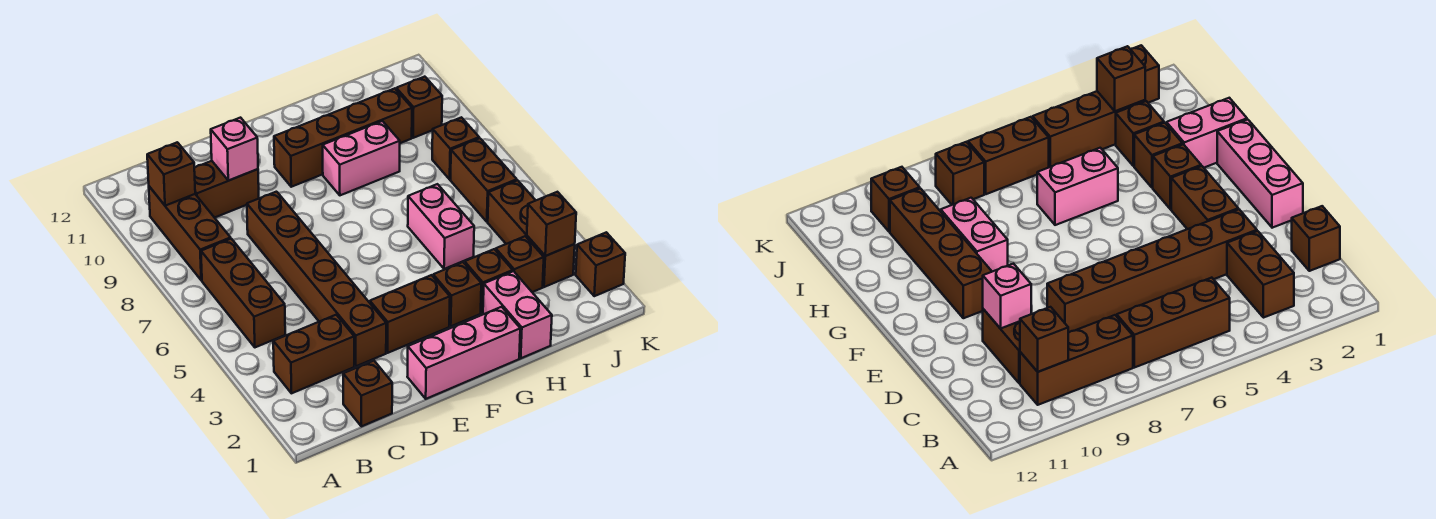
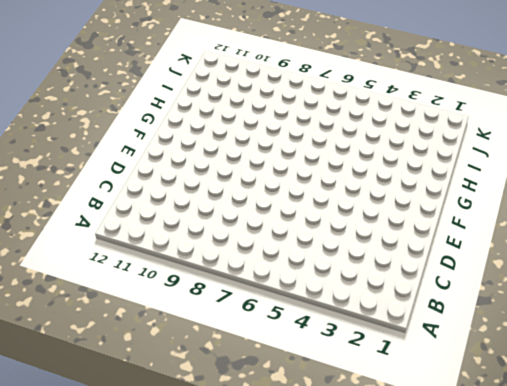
none -> brown 1x2 brick [273,315,354,393]
none -> brown 1x3 brick [201,239,285,347]
none -> brown 1x3 brick [149,186,231,280]

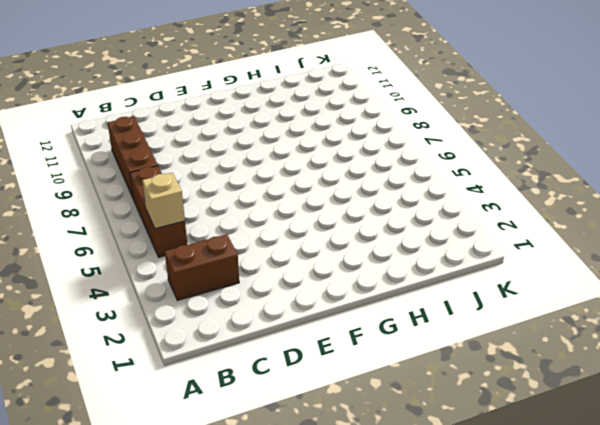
tan 1x1 brick [142,173,185,229] -> none
none -> brown 1x1 brick [343,361,392,426]
none -> brown 1x2 brick [194,161,259,218]
none -> brown 1x6 brick [247,192,386,366]

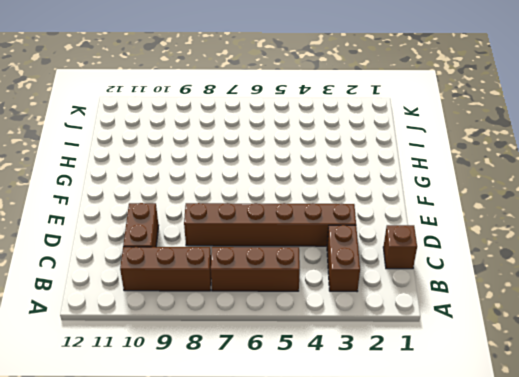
none -> pink 1x3 brick [407,307,520,399]
none -> brown 1x2 brick [370,275,450,353]
none -> brown 1x4 brick [274,88,412,187]

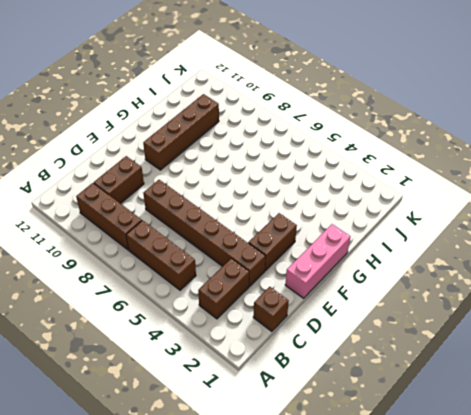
none -> brown 1x1 brick [433,262,481,326]
none -> pink 1x2 brick [323,121,400,195]
none -> pink 1x2 brick [483,271,552,358]

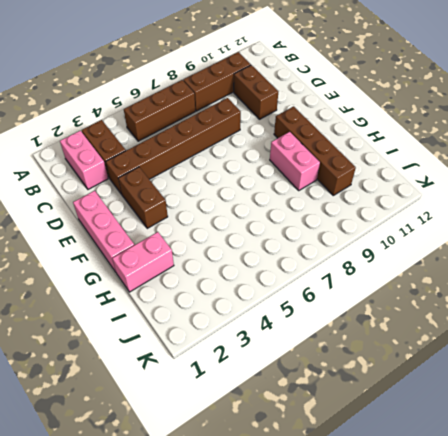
pink 1x2 brick [60,131,108,189] -> pink 1x2 brick turned to [408,184,474,269]
none -> brown 1x1 brick [343,361,392,426]
none -> brown 1x1 brick [433,262,481,326]
none -> brown 1x1 brick [465,249,513,313]

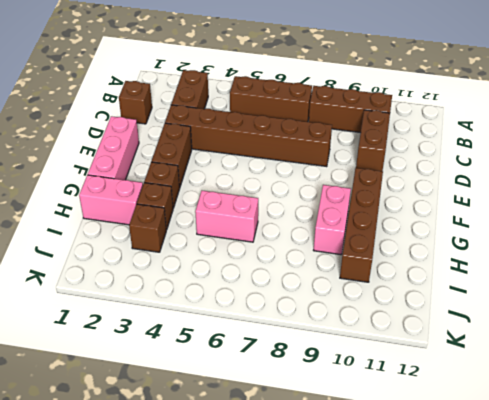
none -> brown 1x3 brick [488,180,575,287]
none -> brown 1x2 brick [451,138,517,222]
none -> brown 1x1 brick [432,117,479,179]

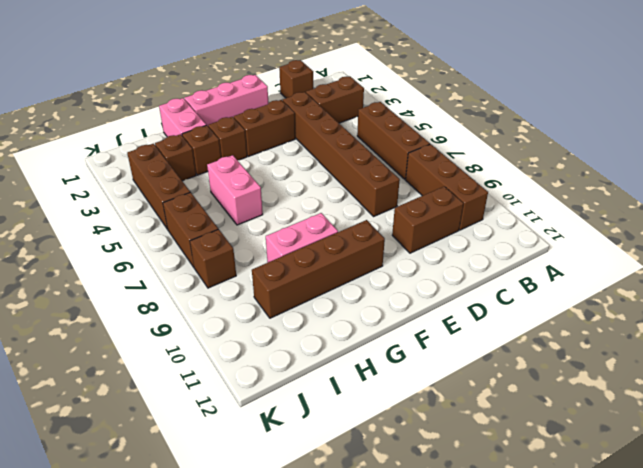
none -> brown 1x1 brick [396,77,442,138]
none -> brown 1x1 brick [576,232,625,296]
none -> brown 1x1 brick [147,142,195,206]

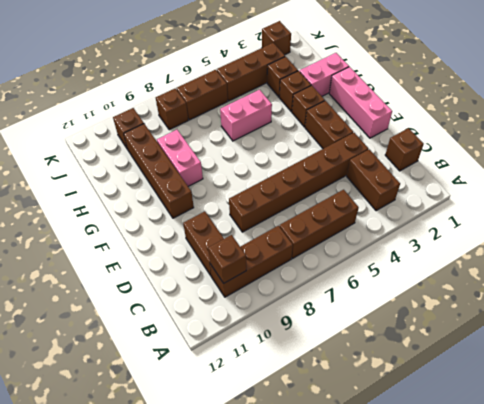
none -> pink 1x1 brick [211,118,258,180]
none -> brown 1x1 brick [527,192,576,256]

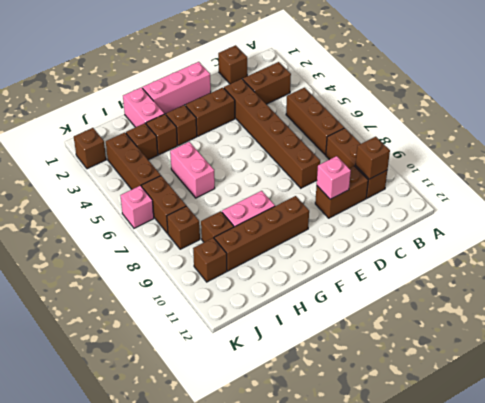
brown 1x1 brick [201,211,234,242] -> brown 1x1 brick moved to [527,192,576,256]
pink 1x1 brick [120,186,154,228] -> none

